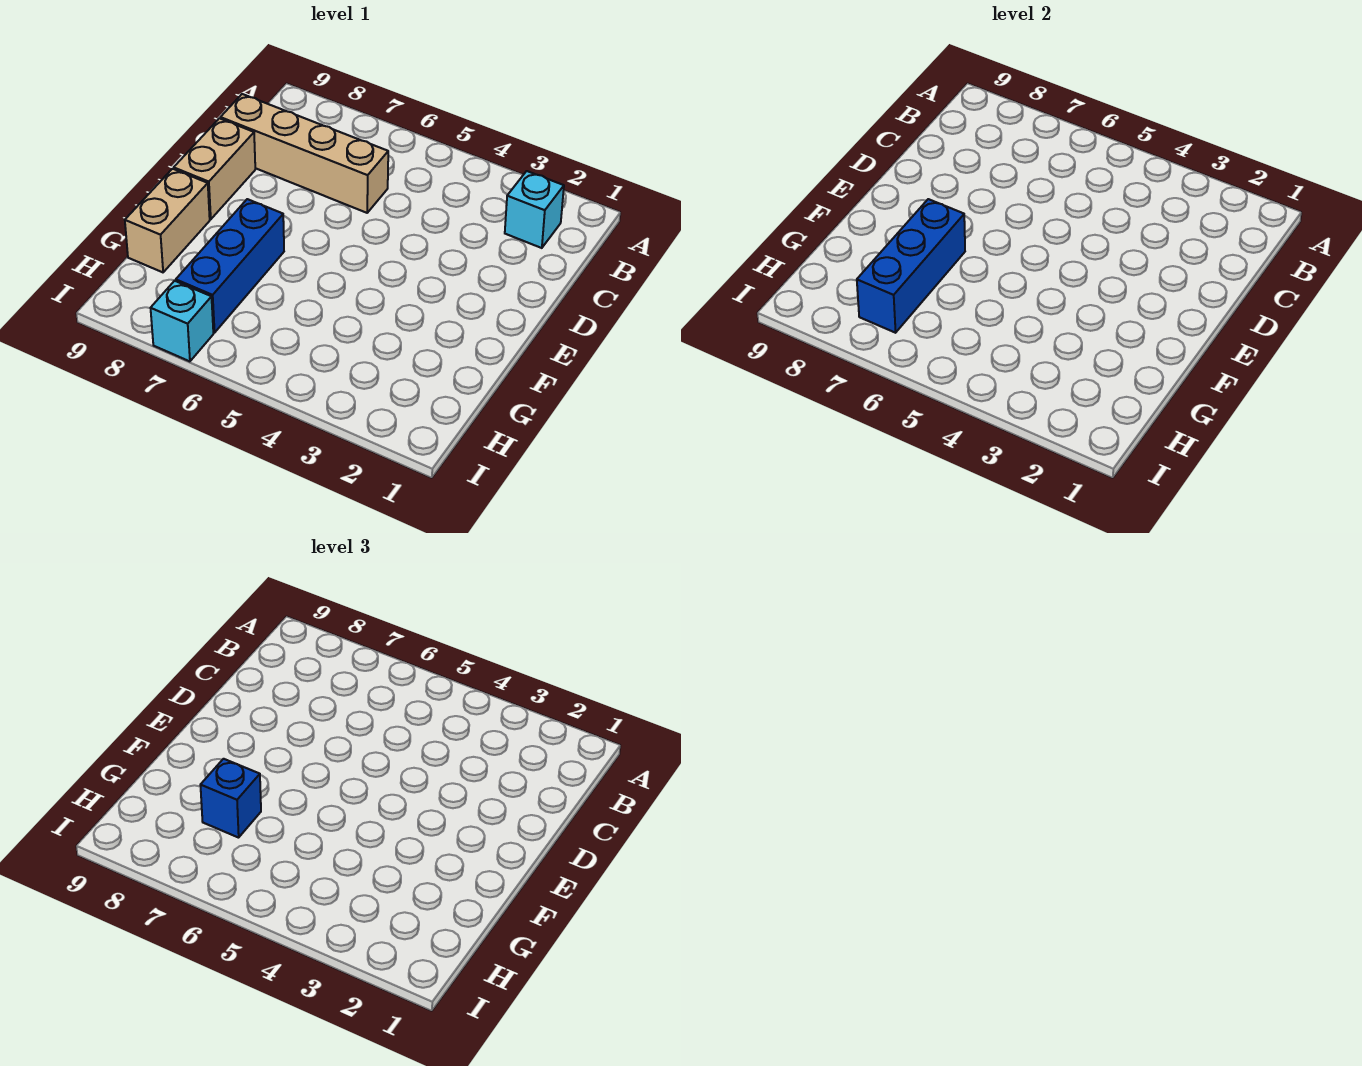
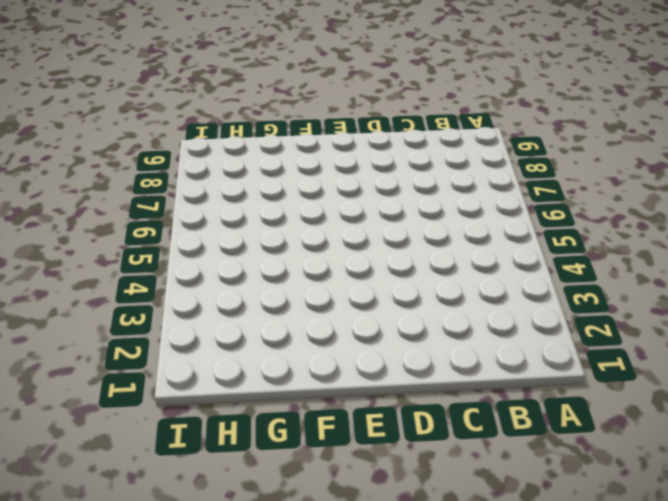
none -> cyan 1x1 brick [505,171,564,248]
none -> tan 1x4 brick [220,94,388,213]

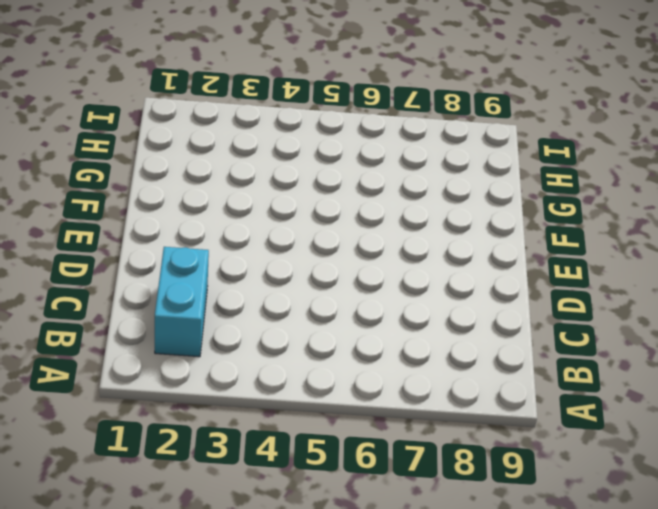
cyan 1x2 brick [155,247,209,357] -> cyan 1x1 brick [505,171,564,248]
none -> tan 1x4 brick [220,94,388,213]
none -> tan 1x2 brick [174,118,255,219]

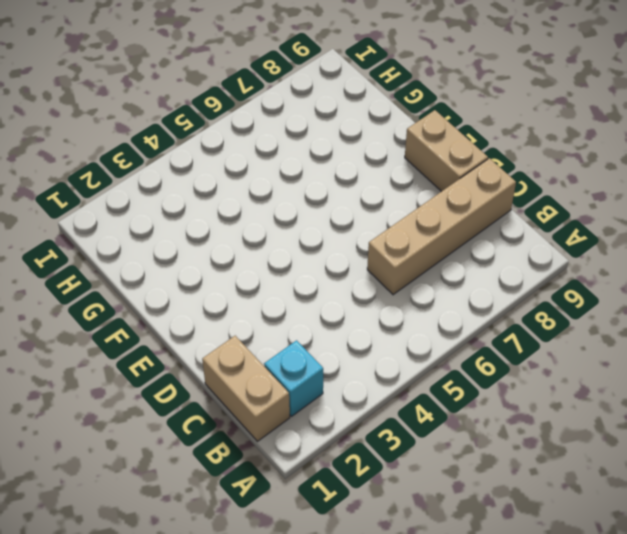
tan 1x2 brick [202,336,290,441] -> tan 1x2 brick moved to [125,169,210,272]
none -> blue 1x3 brick [176,199,284,333]
none -> cyan 1x1 brick [151,281,213,361]

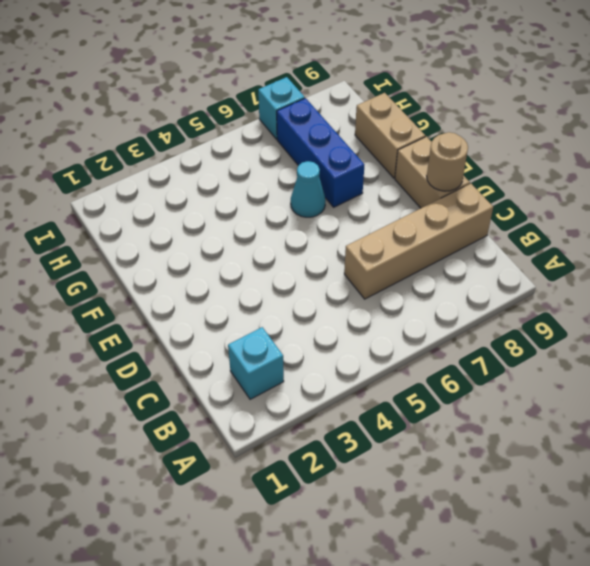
tan 1x1 round brick [427,132,468,191] -> none
cyan 1x1 cone [291,161,326,217] -> none
none -> blue 1x3 brick [857,199,965,333]
none -> blue 1x1 brick [200,759,261,838]

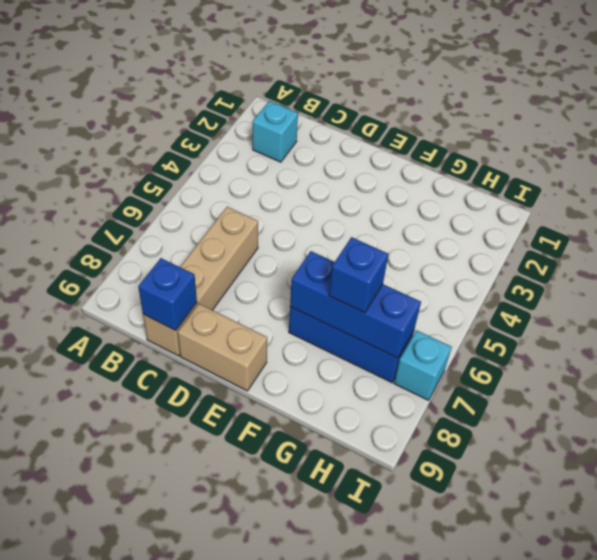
blue 1x1 brick [138,258,197,330] -> none
none -> tan 1x2 brick [125,169,210,272]

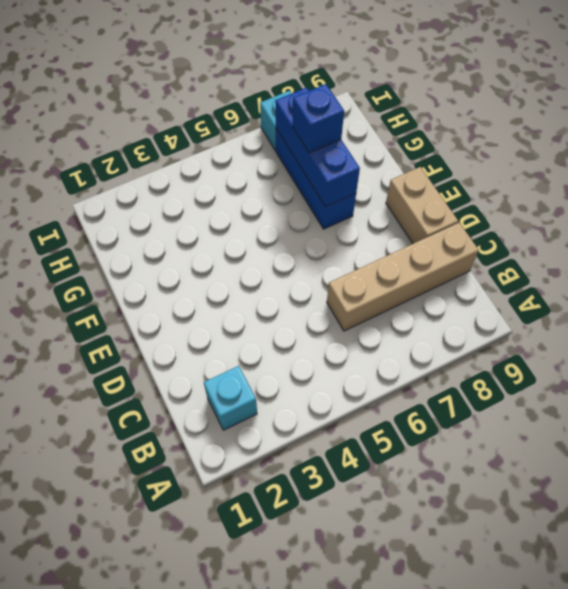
none -> tan 1x2 brick [125,169,210,272]

